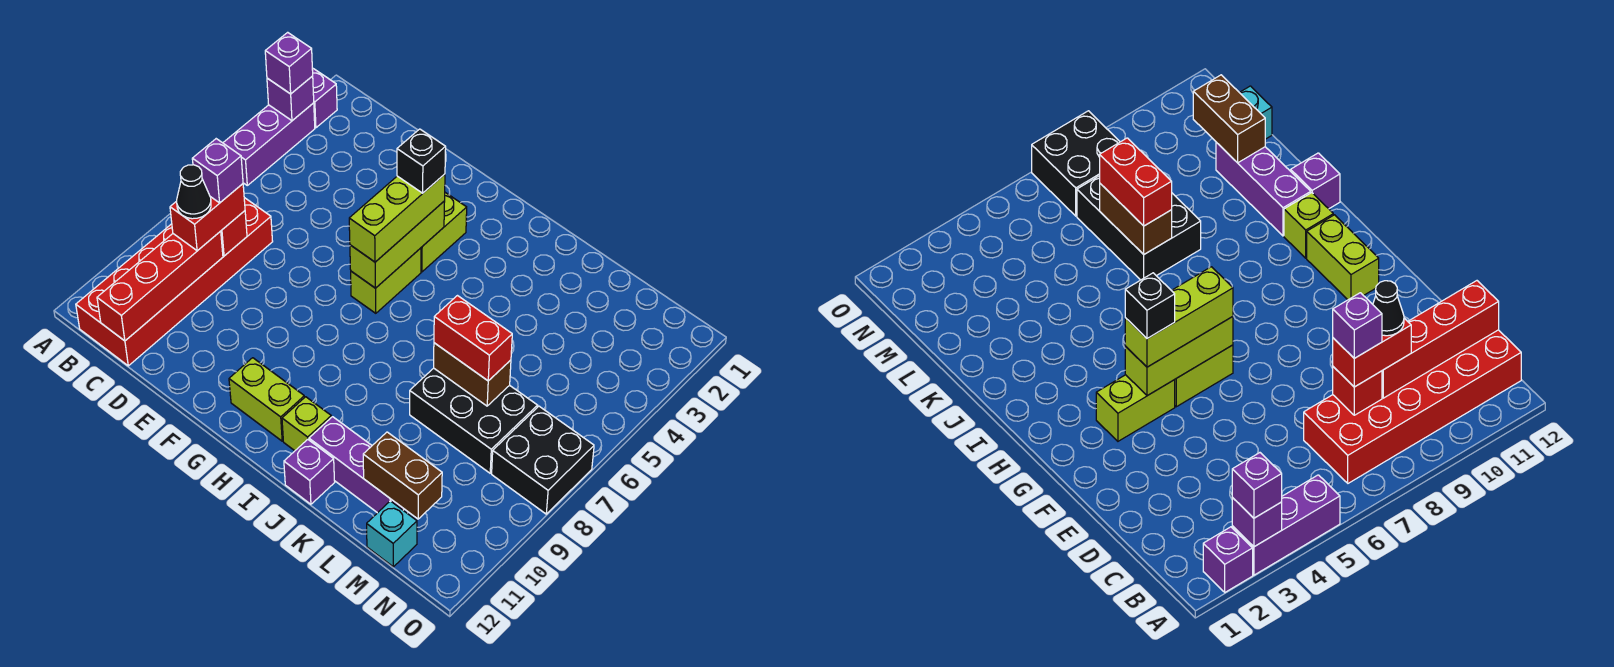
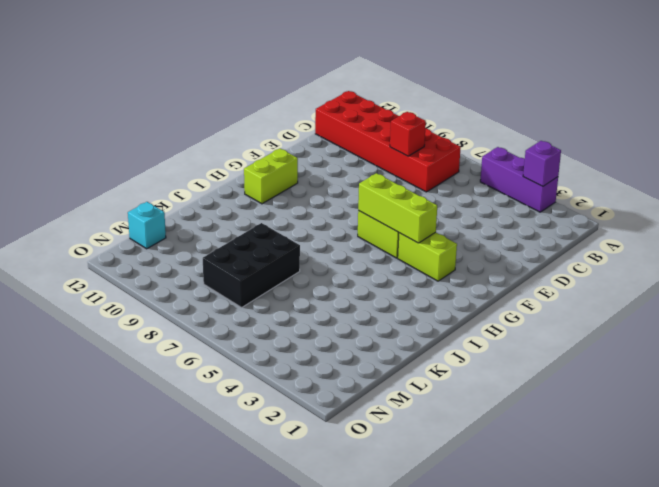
none -> purple 1x1 brick [312,69,337,128]
none -> lime 1x1 brick [282,397,331,451]
none -> purple 1x3 brick [309,417,404,513]

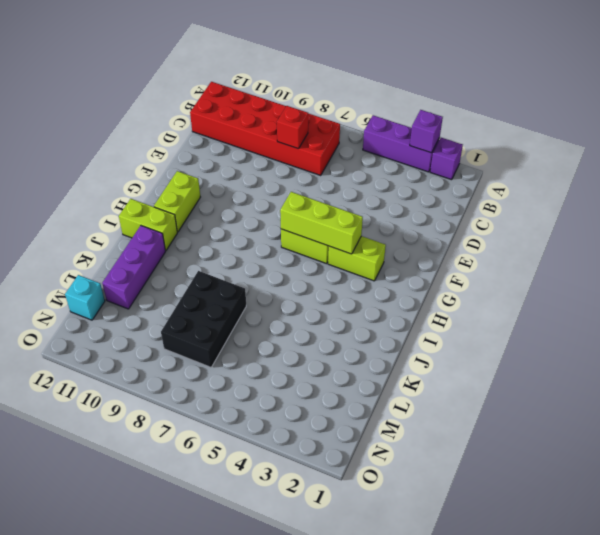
lime 1x2 brick [119,199,177,251] -> lime 1x1 brick [282,397,331,451]
none -> purple 1x1 brick [284,439,335,504]
none -> black 2x2 brick [492,406,594,514]
none -> red 1x4 brick [97,231,223,341]

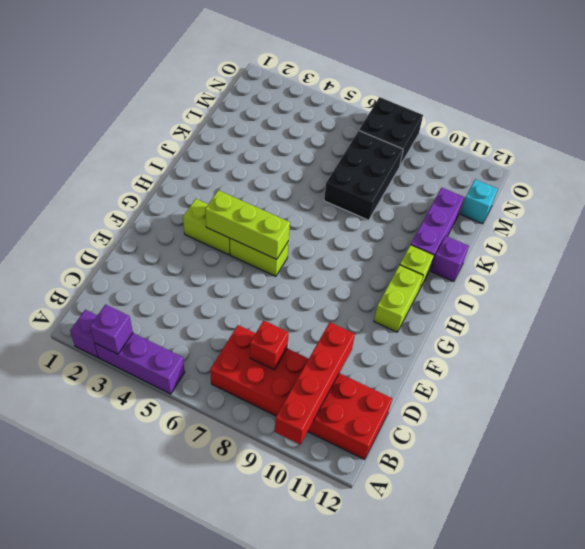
red 1x4 brick [275,322,355,444] -> red 1x4 brick turned to [97,231,223,341]
none -> brown 1x2 brick [434,343,511,406]
none -> brown 1x2 brick [363,432,442,519]
none -> purple 1x1 brick [265,32,313,94]

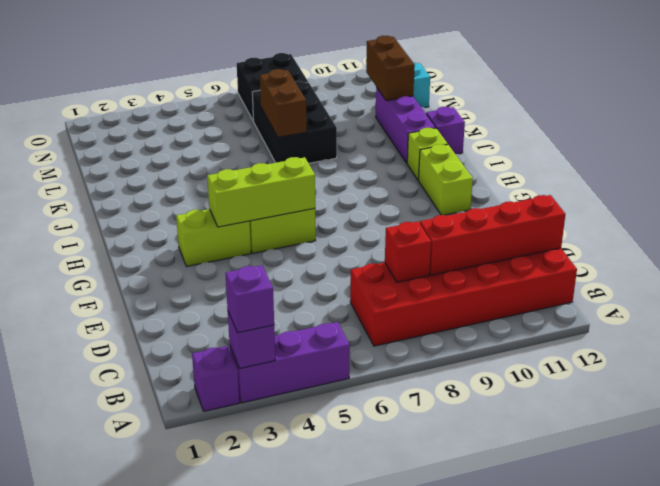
none -> red 1x2 brick [170,184,245,251]
none -> lime 1x3 brick [349,174,445,262]
none -> red 1x2 brick [434,296,512,381]

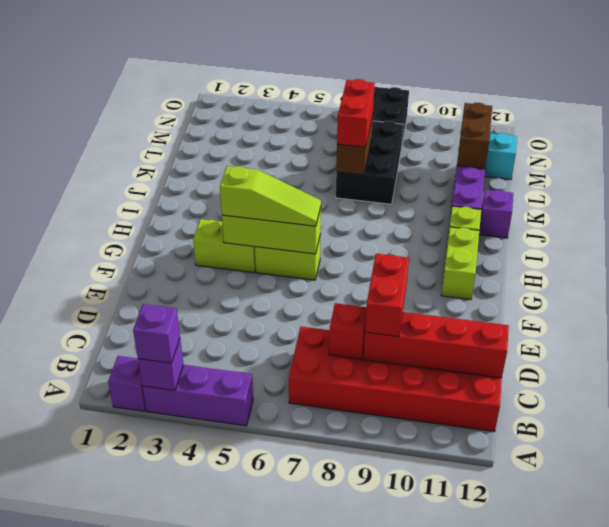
red 1x2 brick [365,254,409,337] -> red 1x2 brick turned to [170,184,245,251]
lime 1x3 slope [220,166,321,226] -> lime 1x3 brick [349,174,445,262]
none -> purple 1x1 brick [192,139,243,203]
none -> black 1x1 cone [177,165,211,219]
none -> black 1x1 brick [397,129,446,193]

